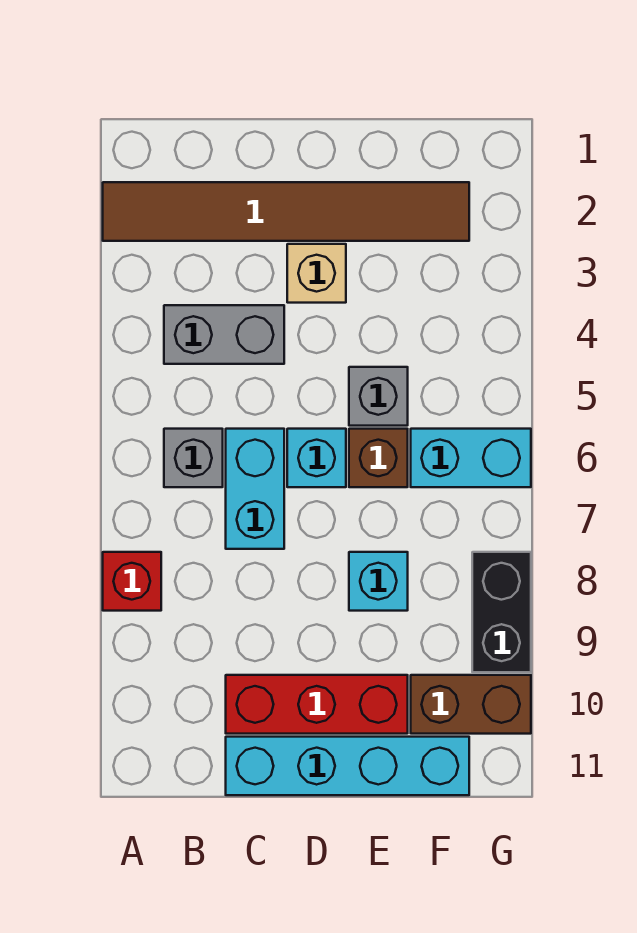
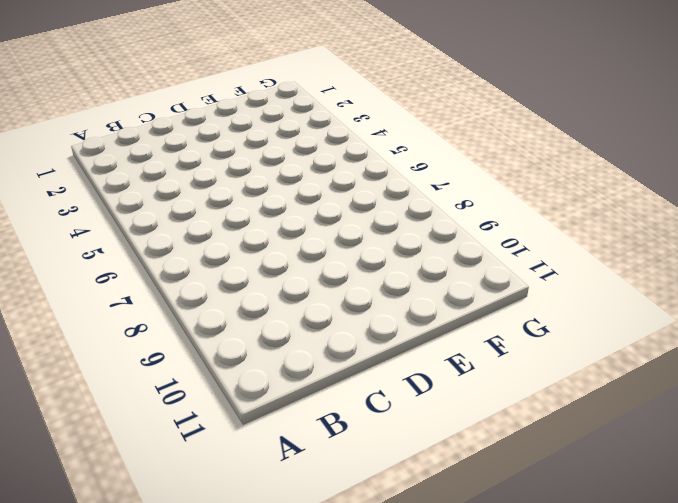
none -> brown 1x6 tile [103,182,469,241]
none -> red 1x1 brick [103,552,161,611]
none -> grey 1x2 brick [164,305,284,364]

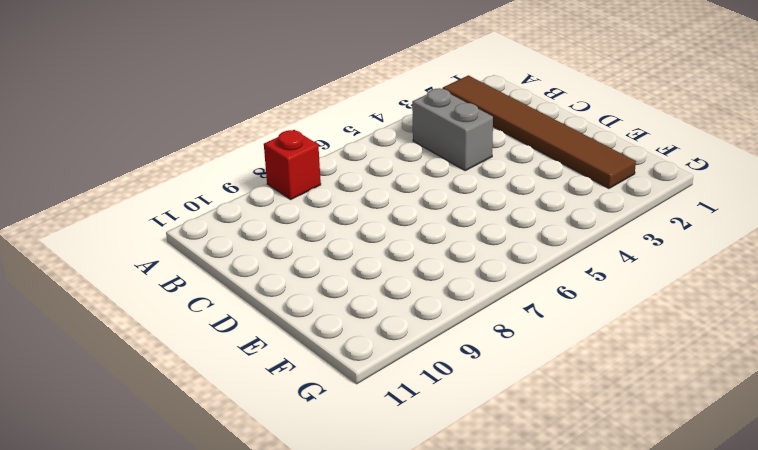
none -> grey 1x1 brick [164,429,223,487]
none -> cyan 1x2 brick [226,429,284,549]
none -> red 1x3 brick [226,675,408,734]

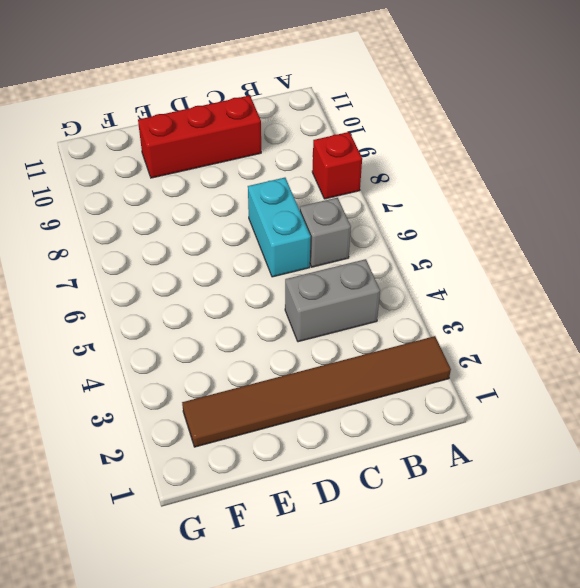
none -> cyan 1x4 brick [226,737,469,795]
none -> tan 1x1 brick [287,244,346,303]
none -> cyan 1x1 brick [287,429,346,487]

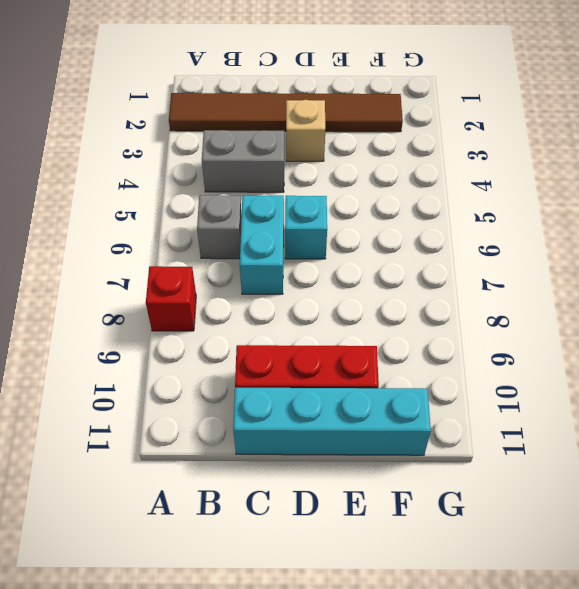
none -> grey 1x1 brick [349,367,408,426]
none -> brown 1x1 brick [349,429,408,487]
none -> cyan 1x1 brick [349,552,408,611]

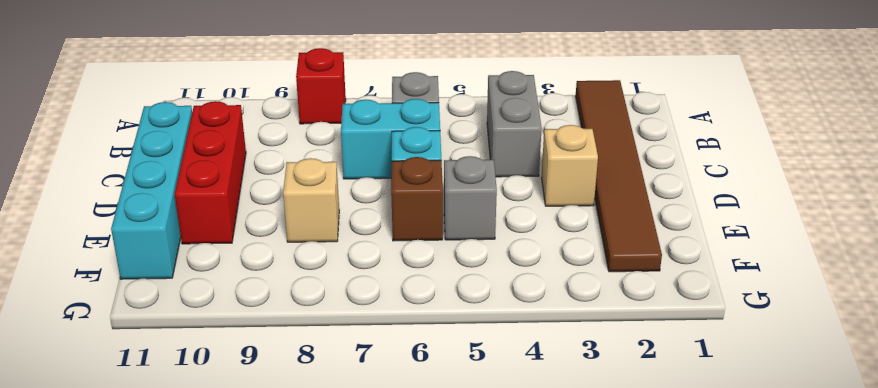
tan 1x1 brick [283,158,339,242] -> cyan 1x1 brick [349,552,408,611]
none -> cyan 1x2 brick [411,429,531,487]
none -> brown 1x2 brick [411,675,531,734]
none -> black 1x2 brick [472,552,531,672]

